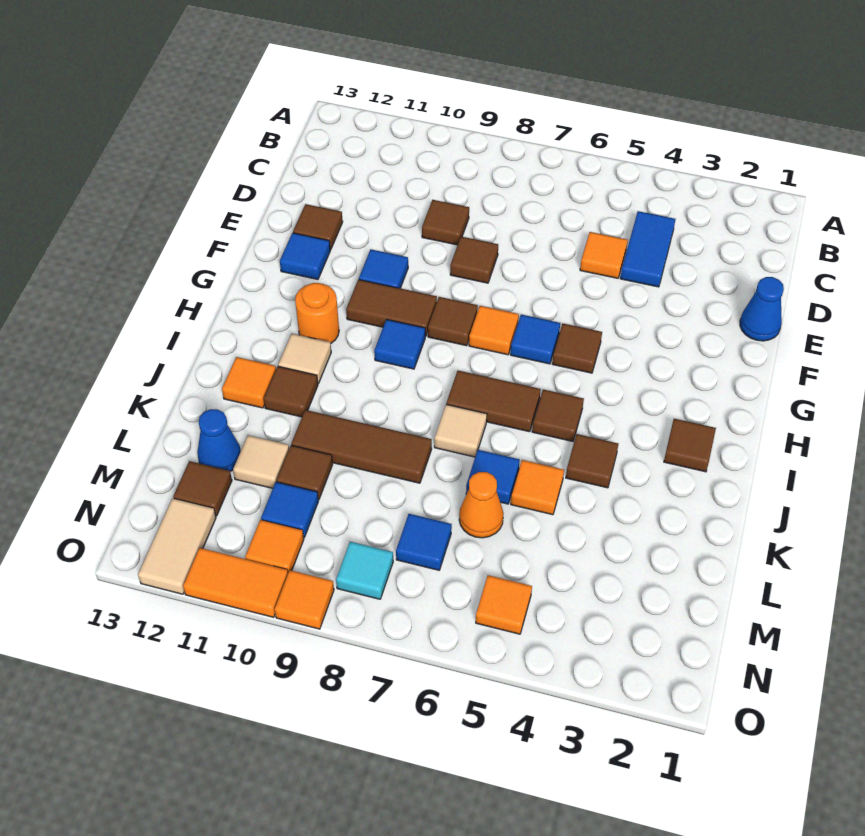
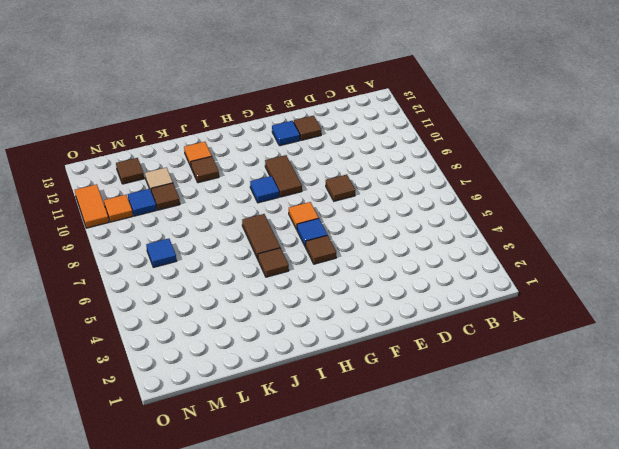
none -> blue 1x2 tile [620,211,675,287]
none -> orange 1x1 tile [580,232,628,278]
none -> brown 1x1 tile [422,200,469,245]
none -> blue 1x1 cone [740,277,784,341]

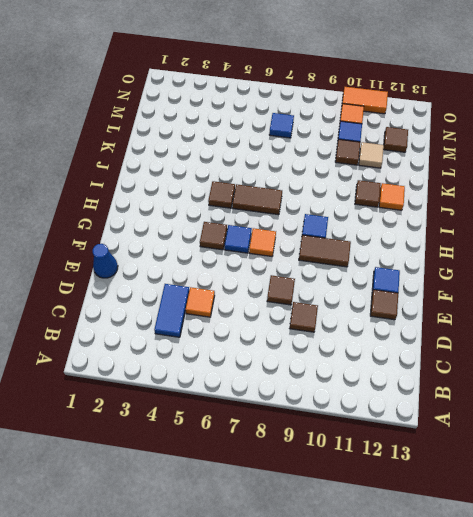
none -> blue 1x1 tile [359,250,408,288]
none -> brown 1x1 tile [428,297,478,346]
none -> orange 1x1 round brick [295,283,339,343]
none -> brown 1x1 tile [664,419,716,472]

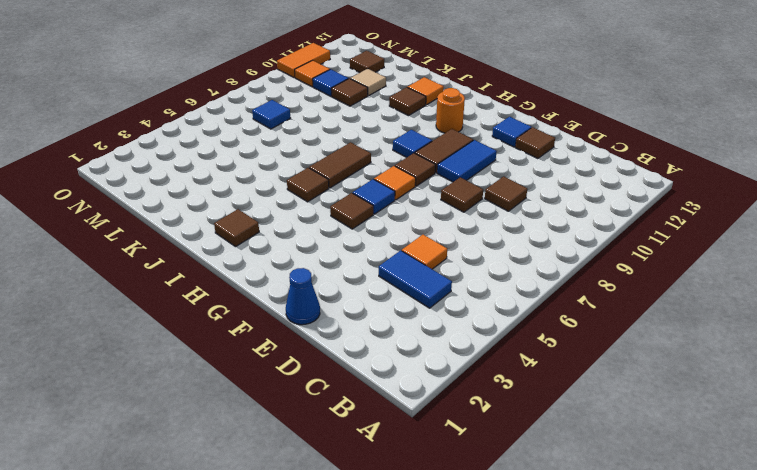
blue 1x2 tile [437,140,497,182] -> blue 1x1 tile [359,250,408,288]
none -> tan 1x1 tile [278,334,331,384]
none -> brown 1x1 tile [566,434,618,488]
none -> tan 1x1 tile [434,404,487,457]
none -> orange 1x1 tile [511,460,564,515]

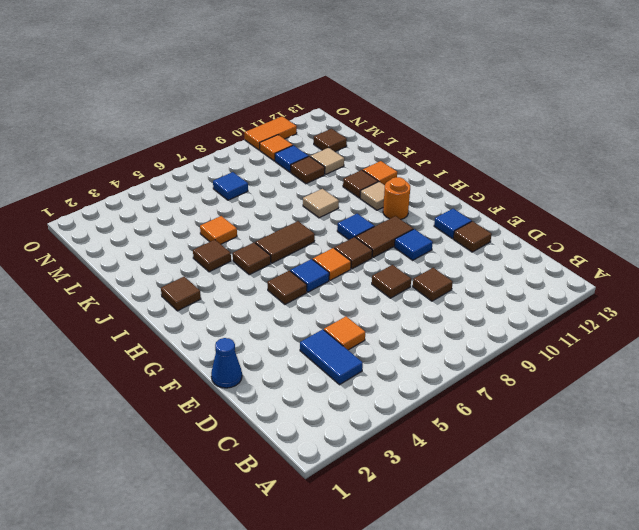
tan 1x1 tile [303,189,339,218] -> tan 1x1 tile moved to [434,404,487,457]
none -> blue 1x1 tile [466,450,520,504]
none -> brown 1x3 tile [291,410,432,483]
none -> orange 1x1 cone [459,472,504,538]
none -> blue 1x1 cone [197,409,241,471]

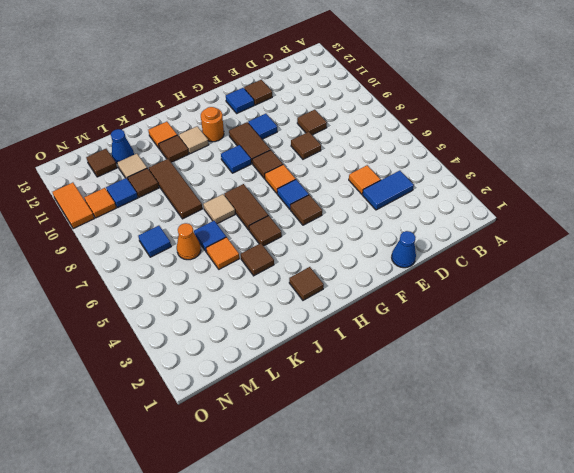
none -> orange 1x1 tile [476,575,532,634]
none -> cyan 1x1 tile [336,542,393,599]
none -> tan 1x2 tile [138,498,216,594]
none -> orange 1x1 tile [275,570,334,629]

